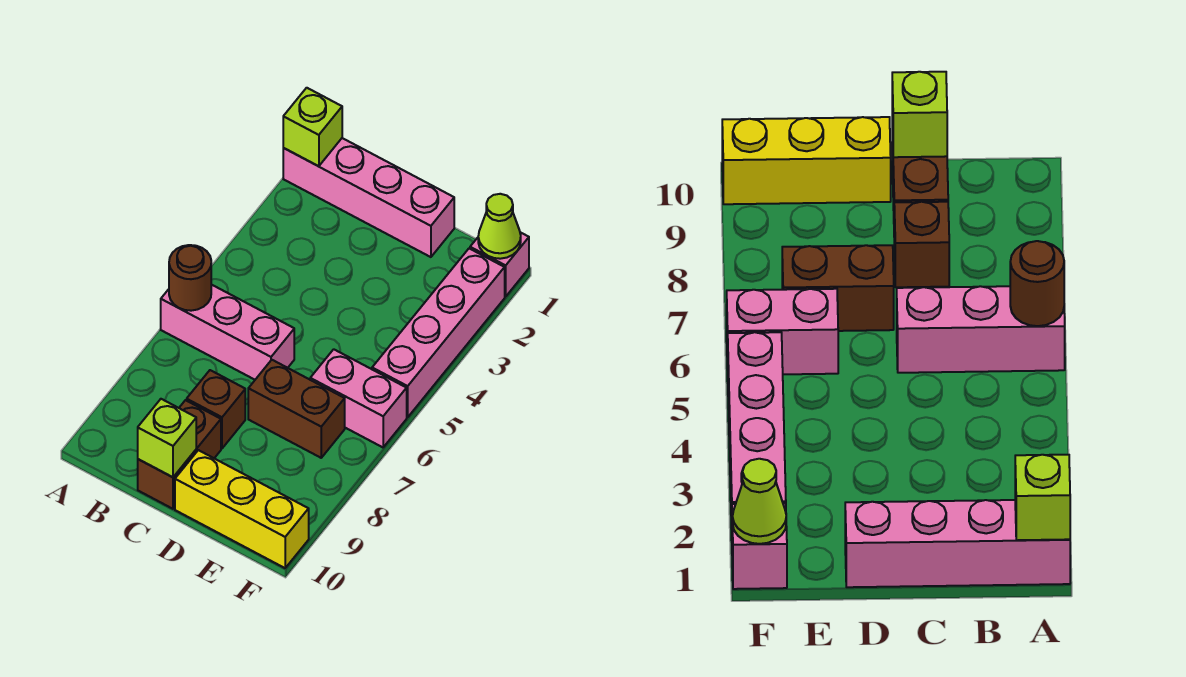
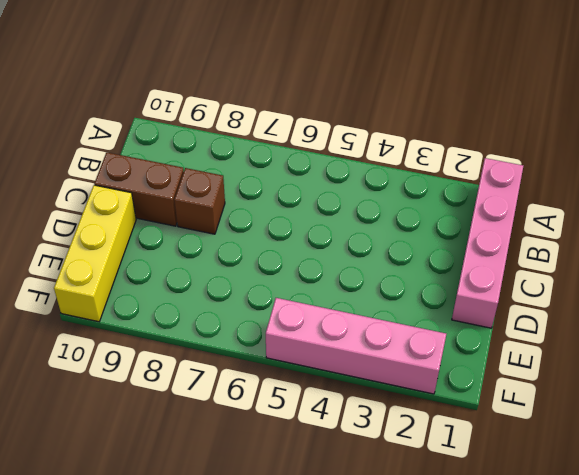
none -> pink 1x3 brick [161,284,294,380]
none -> brown 1x2 brick [248,360,345,458]
none -> pink 1x2 brick [310,349,407,447]

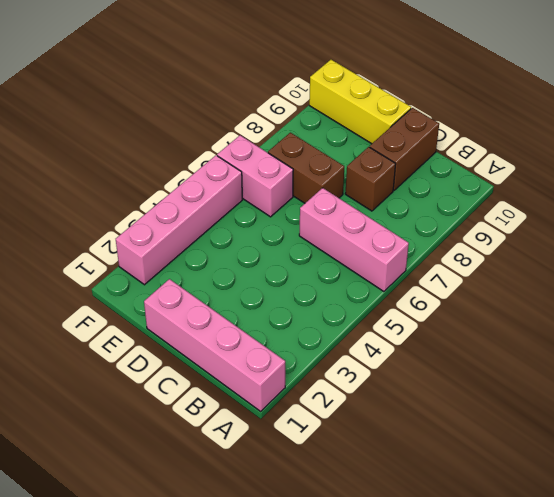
none -> pink 1x1 brick [470,232,529,297]
none -> lime 1x1 brick [283,88,342,166]
none -> brown 1x1 round brick [169,245,211,311]

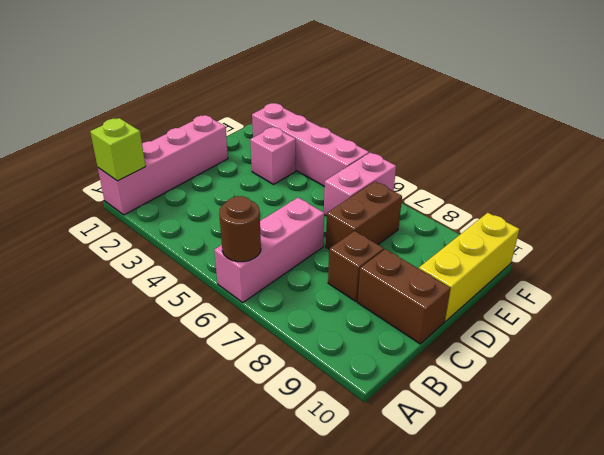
pink 1x1 brick [250,127,296,184] -> pink 1x1 brick moved to [470,232,529,297]
none -> lime 1x1 brick [138,399,196,477]
none -> lime 1x1 cone [478,194,521,259]

